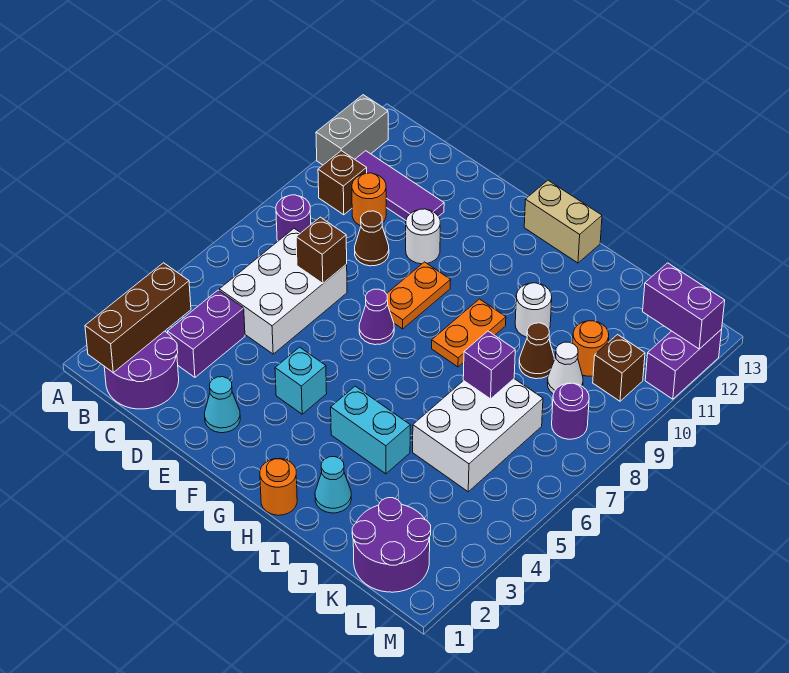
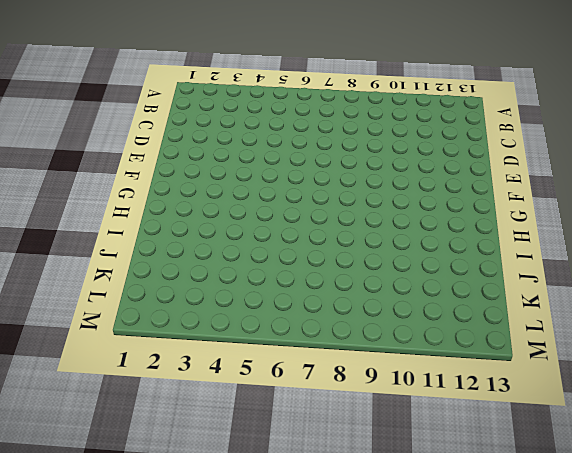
none -> grey 1x2 brick [316,95,388,165]
none -> purple 2x2 round brick [104,331,179,409]
none -> purple 1x1 round brick [276,195,311,241]
none -> brown 1x1 brick [318,151,367,215]

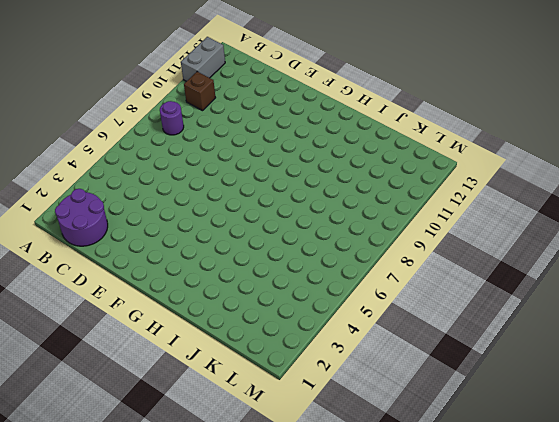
none -> purple 1x3 tile [355,151,444,220]
none -> purple 1x2 brick [168,290,245,377]
none -> white 2x3 brick [219,229,347,354]
none -> orange 1x1 round brick [352,173,386,226]

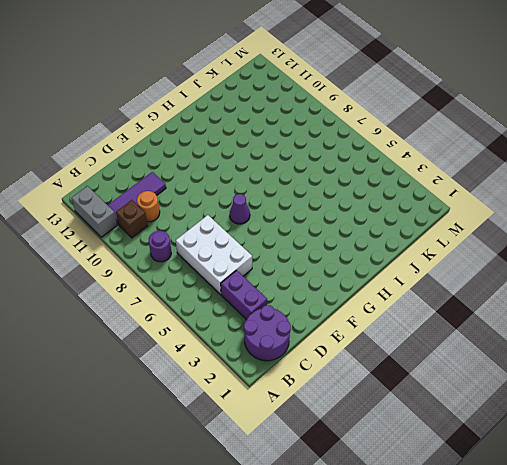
none -> brown 1x1 cone [355,211,389,266]
none -> cyan 1x1 cone [205,377,240,433]
none -> white 1x1 round brick [406,209,440,264]
none -> cyan 1x1 brick [275,347,327,414]

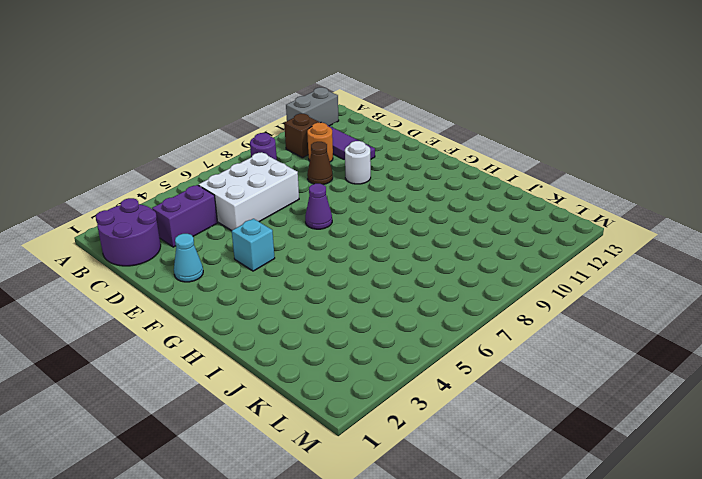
none -> orange 1x2 plate [387,262,451,329]
none -> tan 1x2 brick [524,180,602,263]
none -> orange 1x1 round brick [260,458,297,515]
none -> cyan 1x2 brick [331,386,410,474]

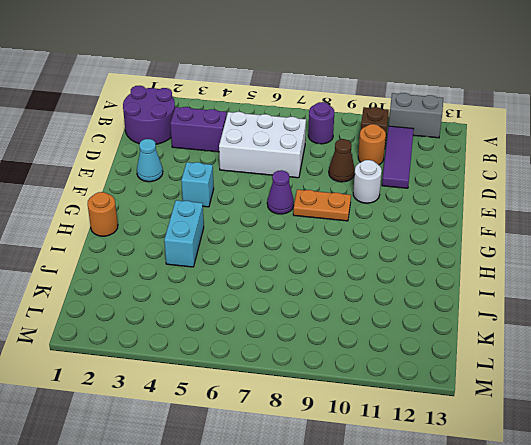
none -> tan 1x2 brick [524,180,602,263]
none -> orange 1x2 plate [432,299,506,367]
none -> cyan 1x1 cone [315,457,351,513]
none -> white 1x1 round brick [515,283,552,337]

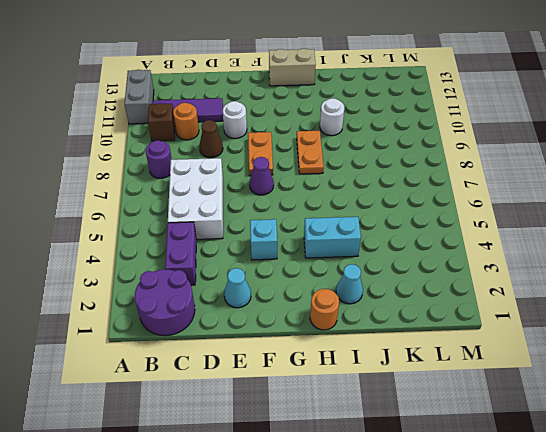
none -> white 2x3 brick [413,379,543,492]
none -> brown 1x1 cone [519,323,555,379]
none -> purple 2x2 round brick [352,498,431,592]
none -> white 1x1 cone [547,342,583,394]

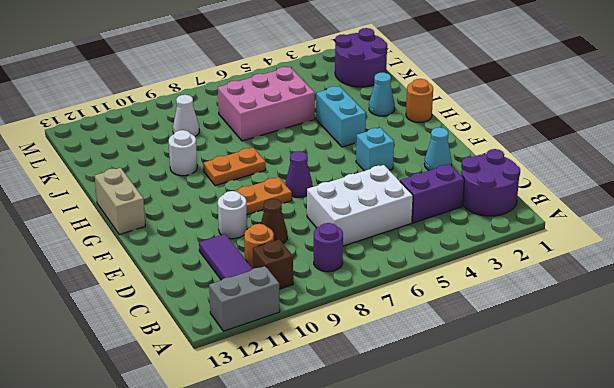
pink 2x3 brick [218,67,315,141] -> white 2x3 brick [413,379,543,492]
none -> brown 1x1 cone [519,323,555,379]
none -> orange 1x1 round brick [573,321,609,376]
none -> purple 1x1 round brick [552,383,589,439]
none -> brown 1x1 brick [593,335,645,401]

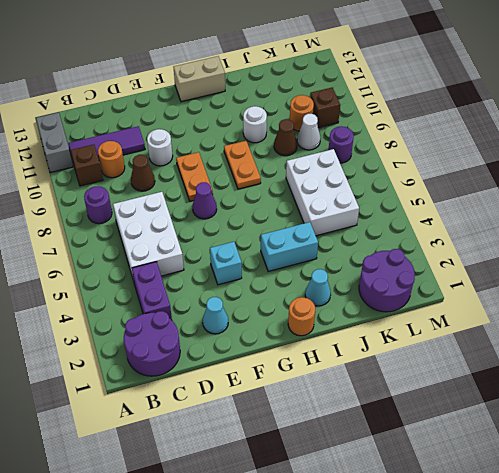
none -> purple 1x2 brick [645,329,722,399]
none -> brown 1x3 brick [85,263,191,372]
none -> brown 1x1 brick [296,217,347,283]
none -> purple 1x1 brick [463,331,515,399]

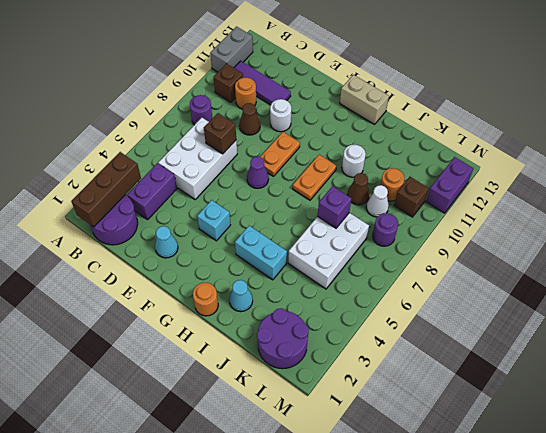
none -> purple 1x2 brick [643,263,725,349]

